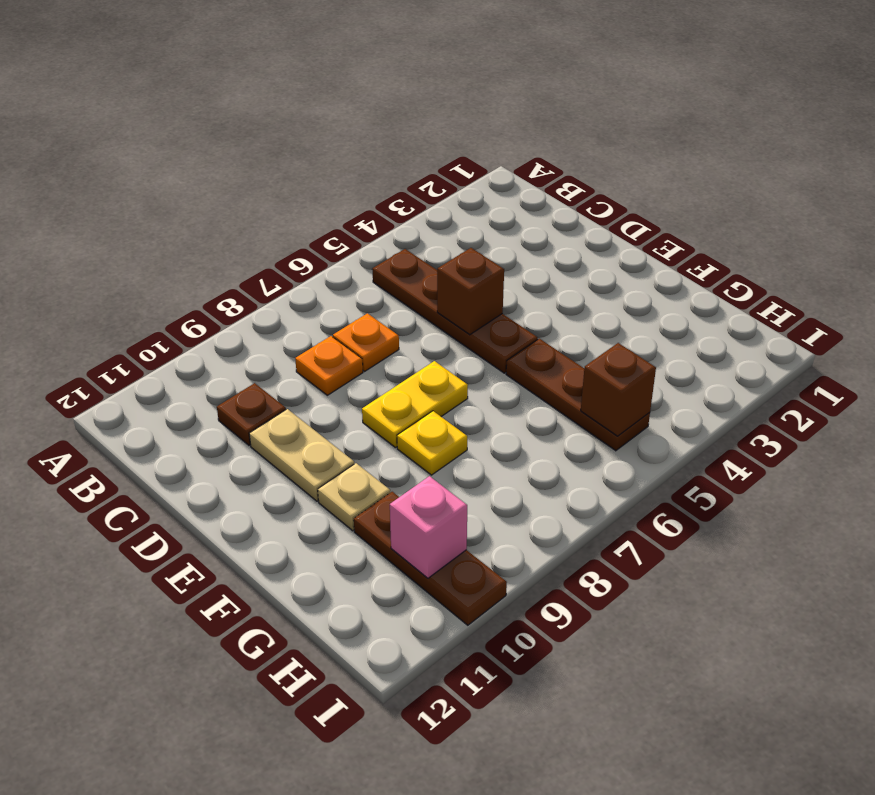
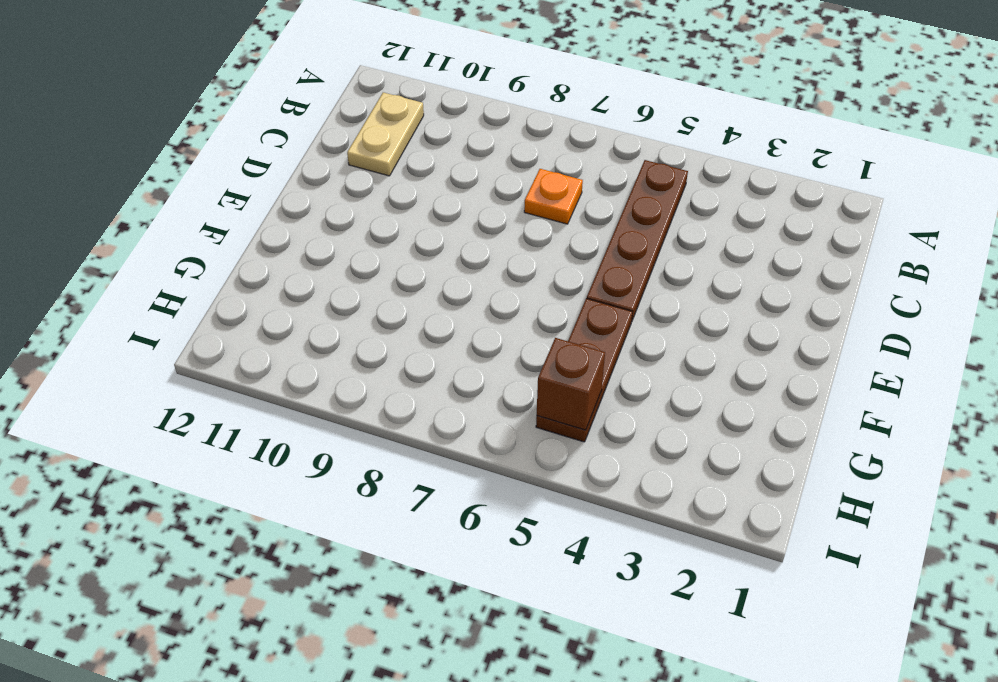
tan 1x2 plate [347,92,424,176] -> tan 1x2 plate moved to [249,409,354,501]
none -> orange 1x1 plate [295,336,363,395]
none -> brown 1x1 plate [217,383,286,445]
none -> yellow 1x2 plate [362,361,468,448]

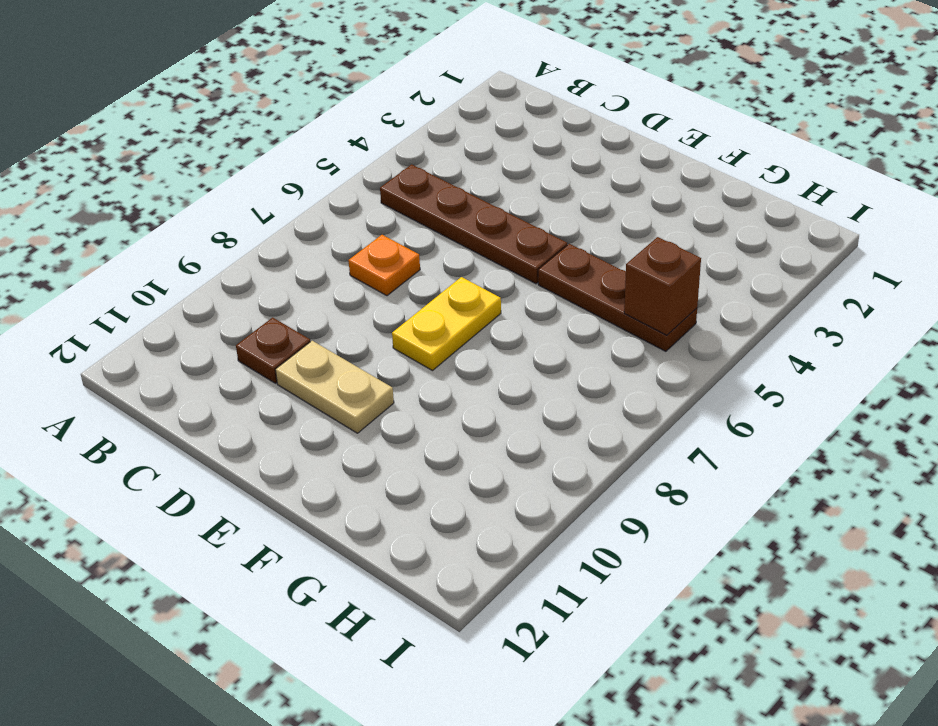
none -> orange 1x1 plate [295,336,363,395]
none -> yellow 1x1 plate [397,411,467,475]
none -> tan 1x1 plate [318,463,391,531]

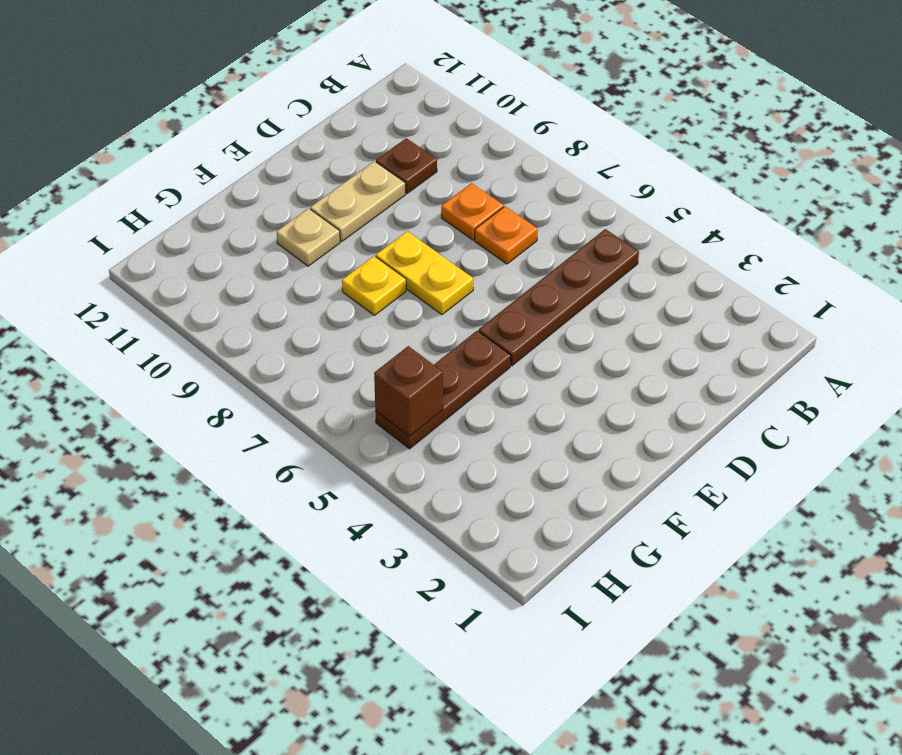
none -> brown 1x3 plate [354,492,507,625]
none -> brown 1x1 brick [437,248,504,335]
none -> pink 1x1 brick [390,476,467,578]

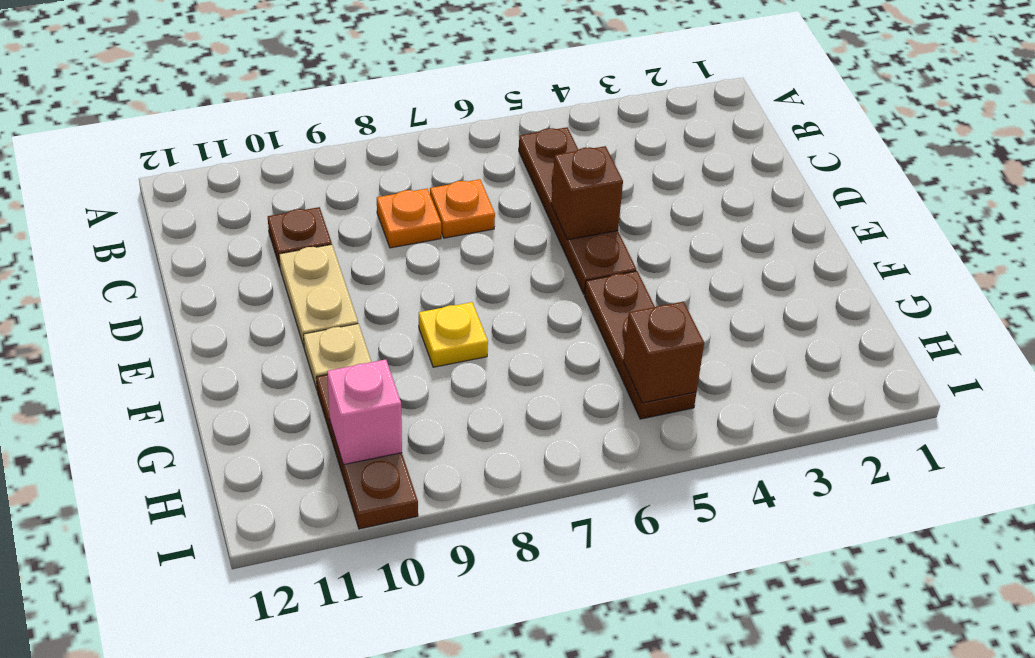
none -> yellow 1x2 plate [362,361,468,448]

